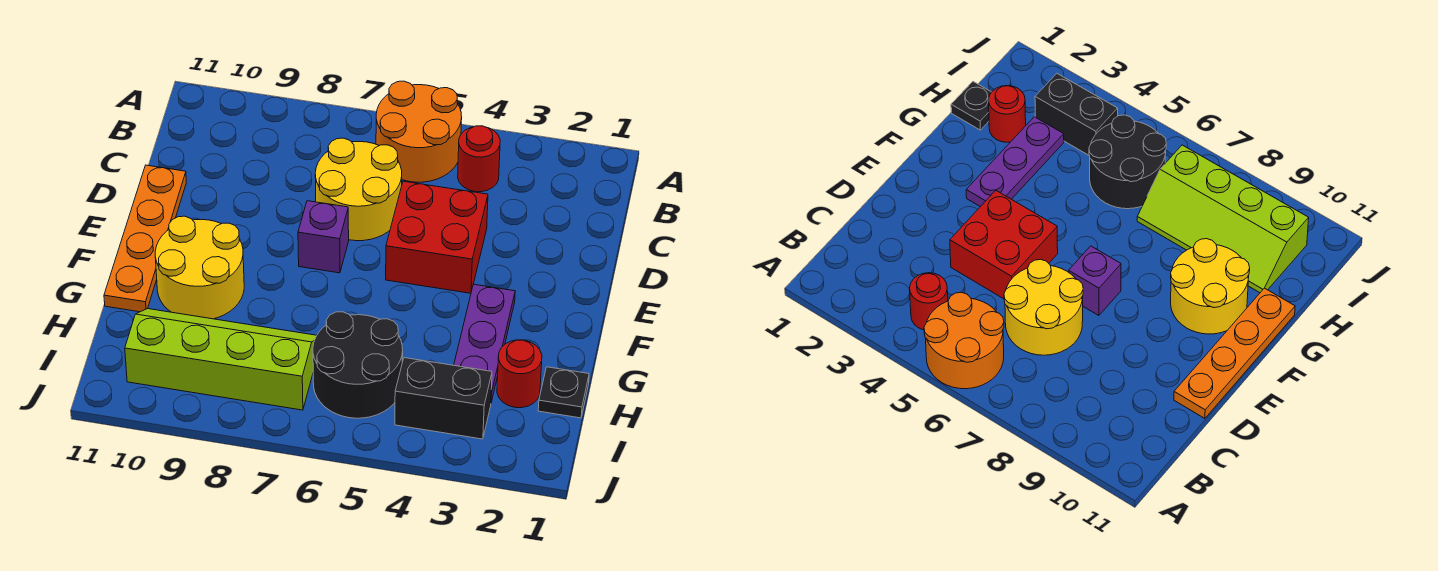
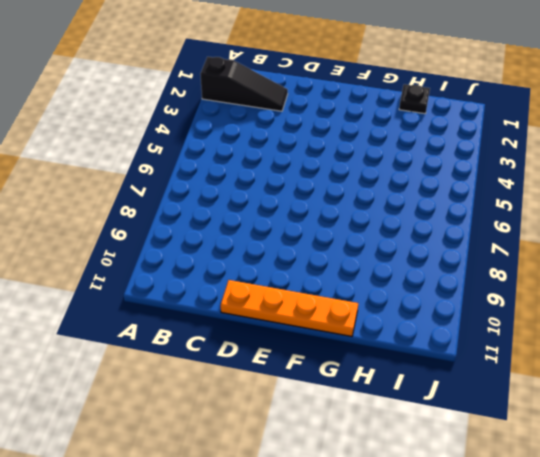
black 1x3 slope [200,57,288,111] -> none
none -> orange 2x2 round brick [376,81,462,182]
none -> red 1x1 round brick [458,126,500,192]
none -> yellow 2x2 round brick [315,138,402,241]

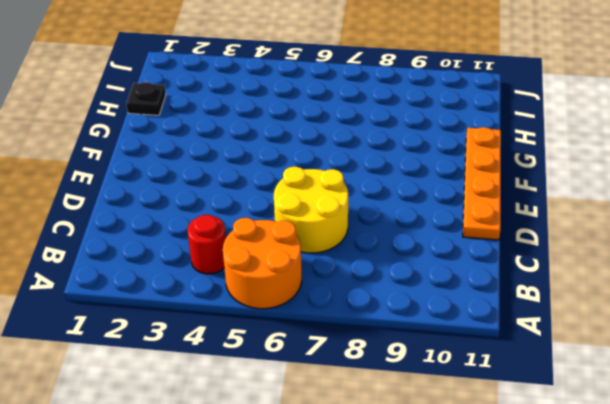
none -> red 2x2 brick [386,181,488,293]
none -> purple 1x1 brick [298,201,349,273]
none -> purple 1x3 plate [454,284,515,402]

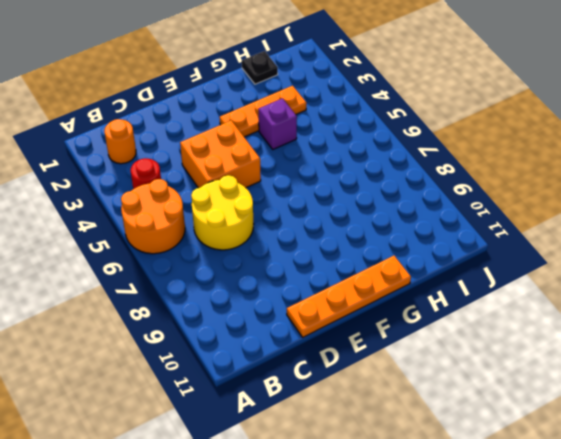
orange 1x1 round brick [104,119,136,164] -> none
orange 2x2 brick [180,120,261,188] -> red 2x2 brick [386,181,488,293]
orange 1x3 plate [220,86,307,137] -> purple 1x3 plate [454,284,515,402]
purple 1x1 brick [258,98,297,149] -> purple 1x1 brick moved to [298,201,349,273]
none -> yellow 2x2 round brick [155,216,244,319]
none -> red 1x1 round brick [497,340,542,408]
none -> black 2x2 round brick [313,312,403,418]

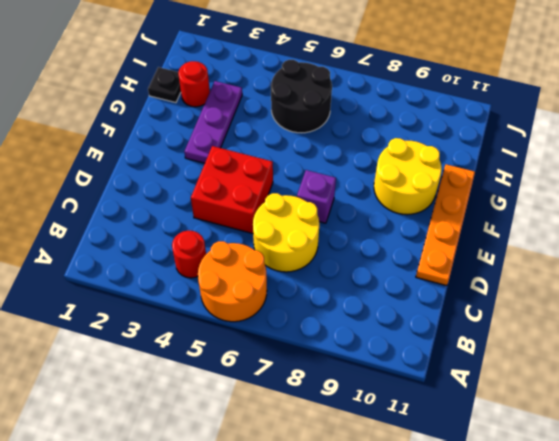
none -> lime 2x4 slope [125,309,317,410]
none -> black 1x2 brick [395,358,492,439]

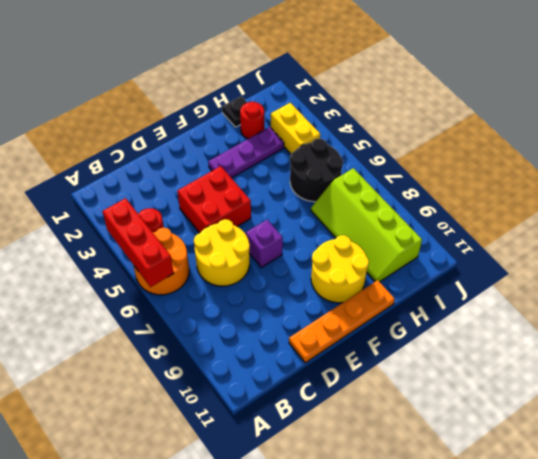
red 1x3 brick [103,198,174,287] -> none
yellow 1x2 brick [271,103,320,154] -> black 1x2 brick [395,358,492,439]

